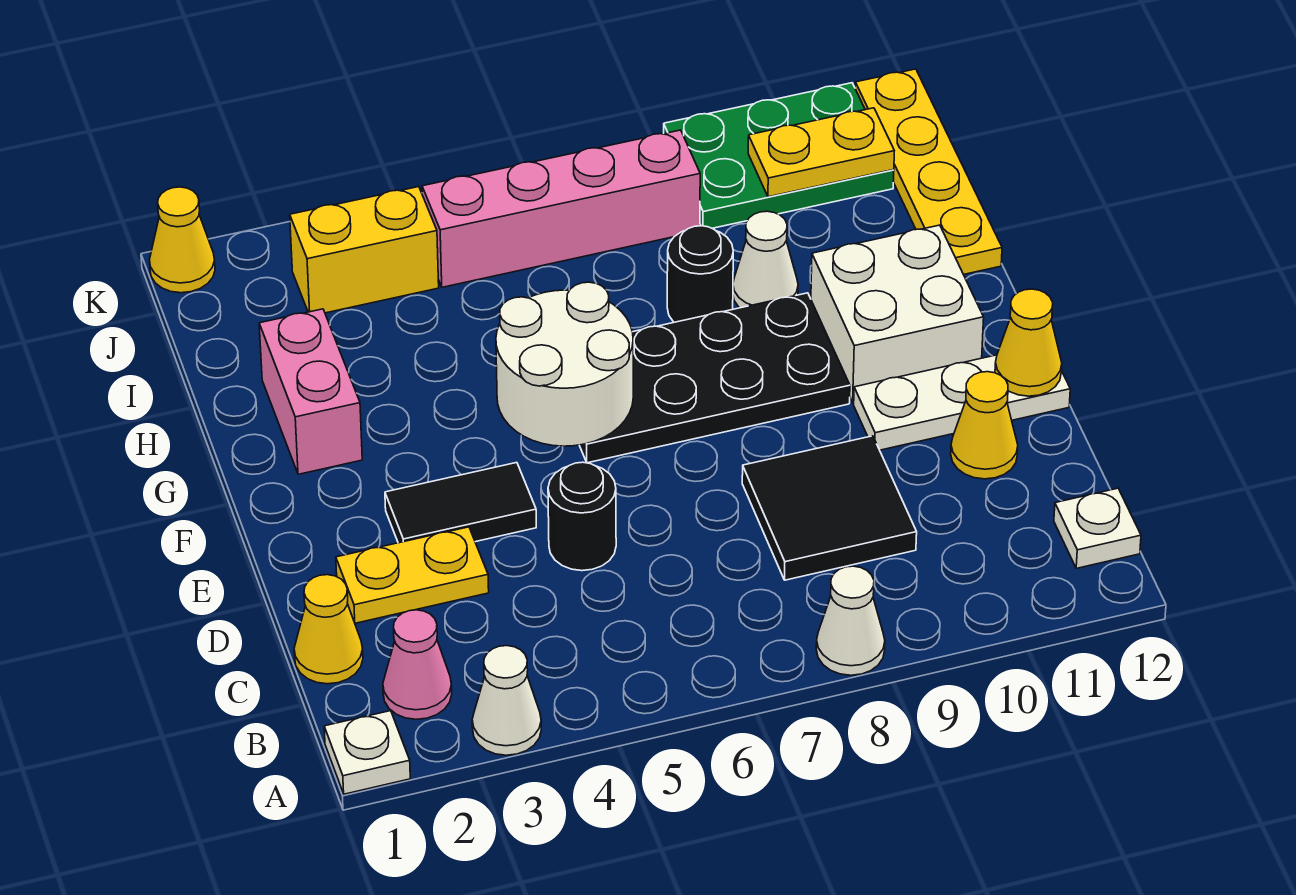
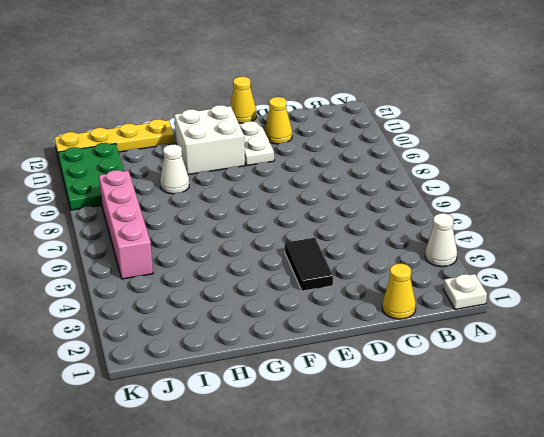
none -> white 1x1 cone [816,566,885,675]
none -> pink 1x1 cone [383,610,452,719]
none -> white 1x1 plate [1054,488,1141,568]

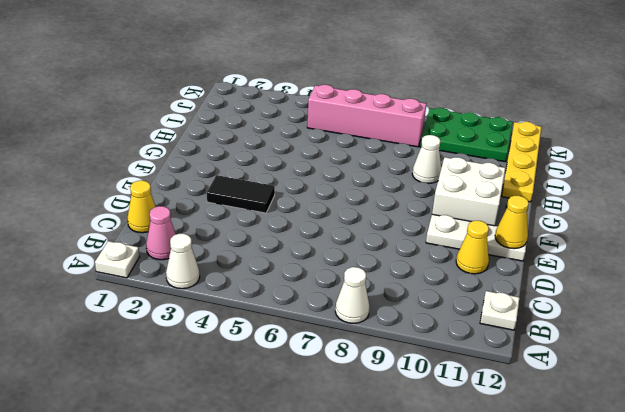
none -> black 2x2 tile [742,436,917,580]
none -> yellow 1x2 plate [336,527,489,623]
none -> black 1x1 round brick [548,462,616,571]

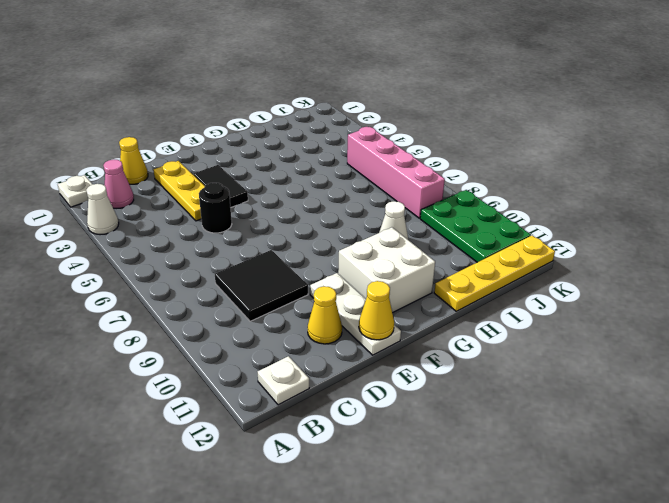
yellow 1x3 plate [153,161,205,221] -> yellow 1x2 plate [336,527,489,623]
none -> white 1x1 cone [816,566,885,675]
none -> black 2x4 plate [579,293,850,463]
none -> pink 1x2 brick [259,309,362,474]

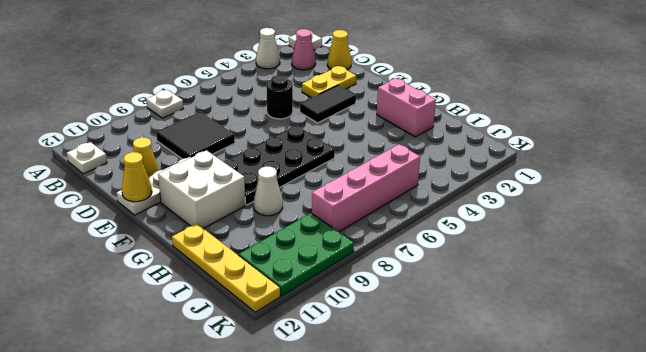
white 1x1 plate [146,90,183,118] -> white 1x1 cone [816,566,885,675]
none -> black 1x1 round brick [667,226,733,322]
none -> yellow 1x2 brick [290,187,439,313]
none -> yellow 1x1 cone [150,187,215,293]

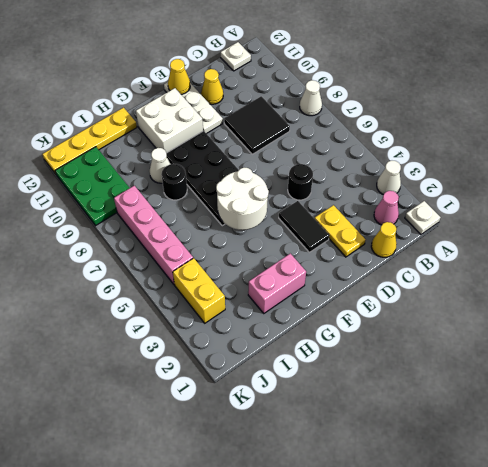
none -> yellow 1x1 cone [150,187,215,293]
none -> yellow 1x2 plate [748,108,894,197]

